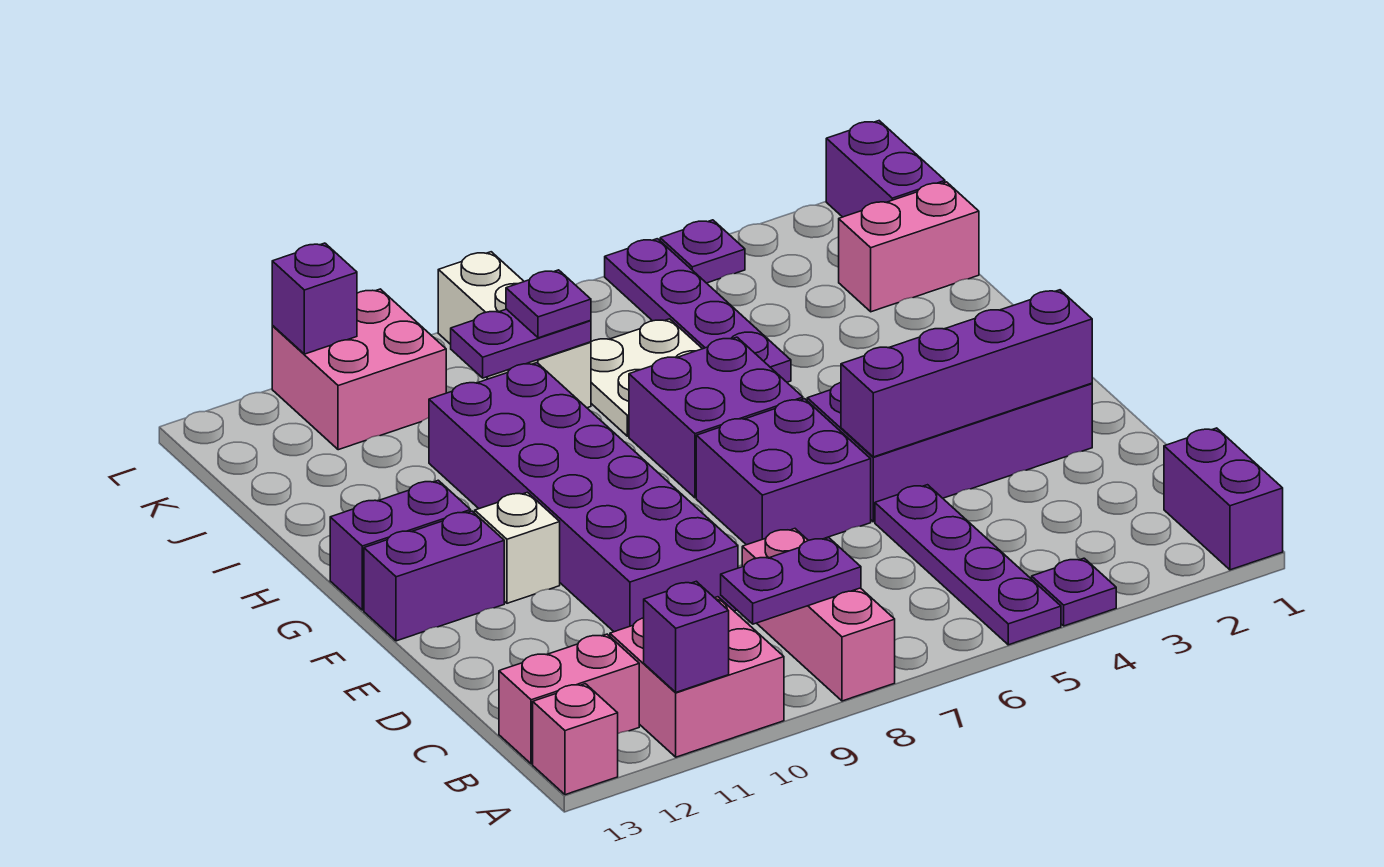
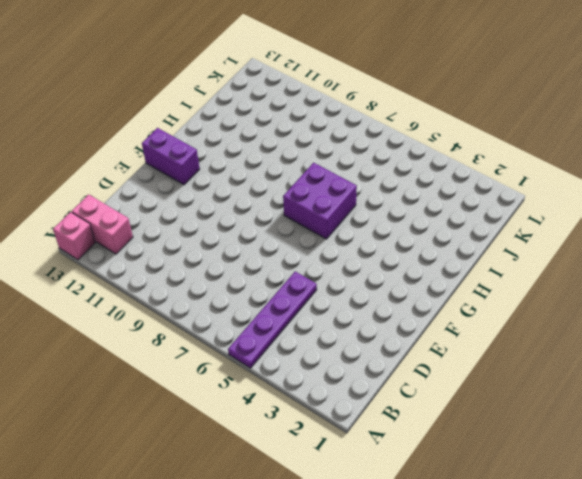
none -> purple 1x2 brick [1164,428,1283,570]
none -> purple 1x1 plate [1032,558,1116,626]
none -> pink 1x3 brick [742,529,895,701]

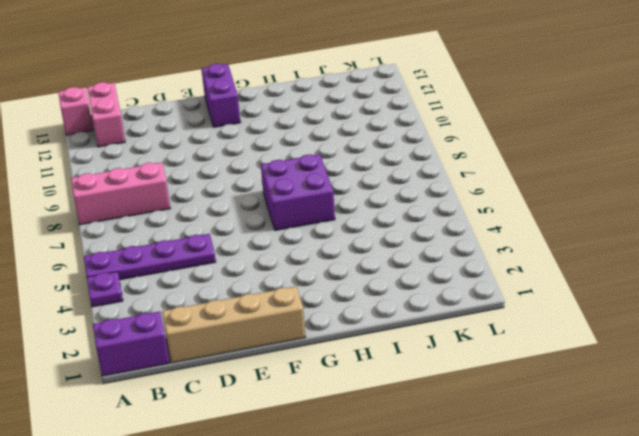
tan 1x4 brick [162,286,306,363] -> none
none -> pink 2x2 brick [610,597,784,757]
none -> purple 2x6 brick [429,363,738,632]
none -> purple 2x4 brick [807,383,1092,522]

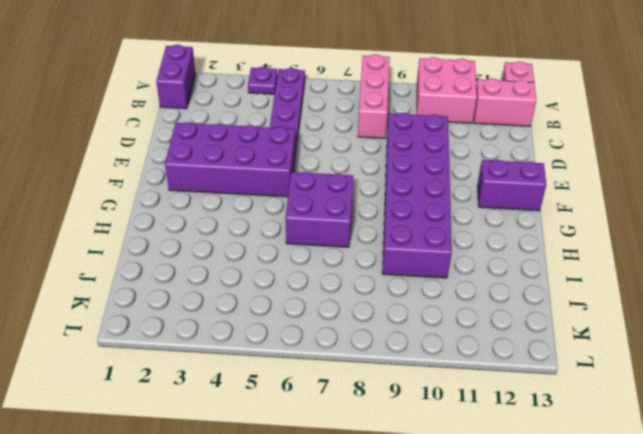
none -> purple 2x2 brick [696,399,871,545]
none -> white 1x1 brick [475,492,560,603]
none -> purple 1x2 brick [330,480,471,610]

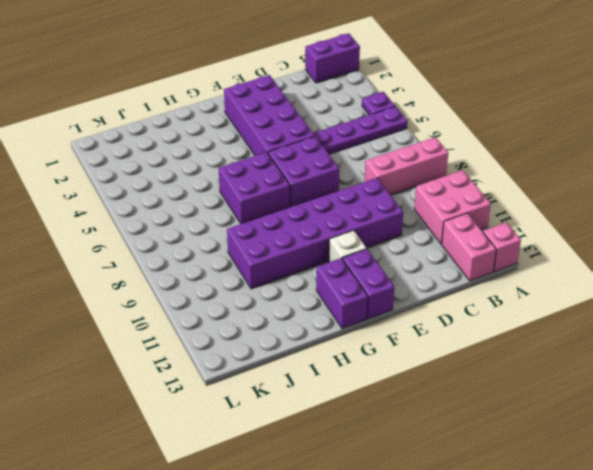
none -> purple 1x4 plate [605,239,791,382]
none -> white 2x2 plate [591,319,702,436]
none -> pink 1x2 brick [839,182,979,312]

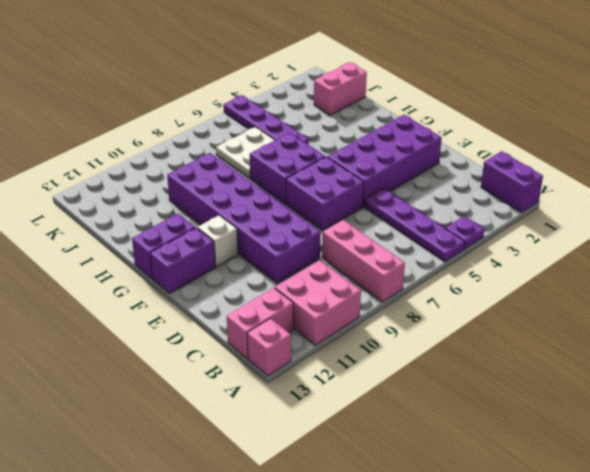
none -> white 1x3 brick [438,252,591,408]
none -> purple 1x2 brick [826,121,945,217]
none -> pink 2x2 brick [272,289,446,450]

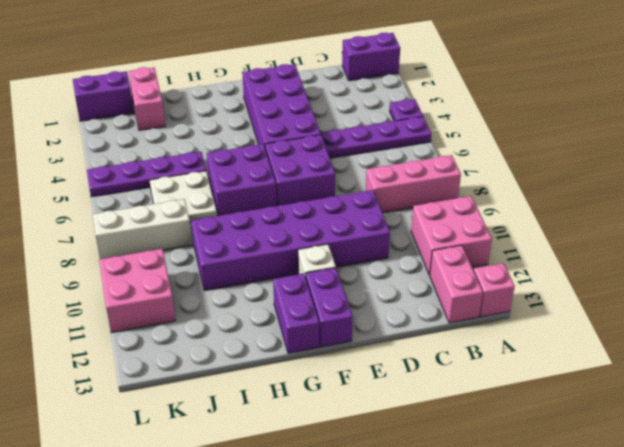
none -> purple 1x1 plate [660,220,745,283]
none -> purple 1x1 brick [644,581,729,692]
none -> purple 1x2 plate [721,538,861,624]

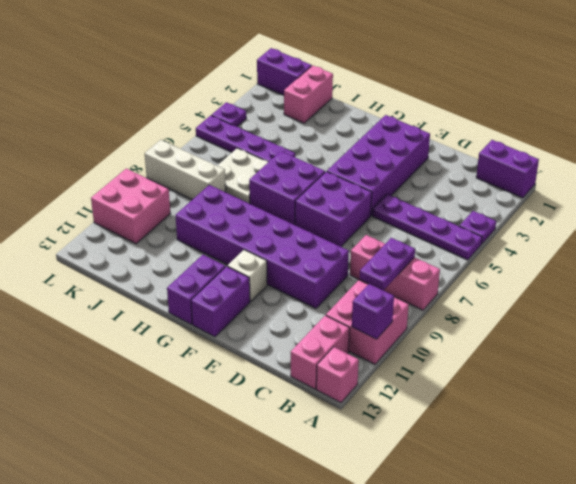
none -> purple 1x4 brick [841,290,1092,457]
none -> purple 1x2 plate [451,309,591,378]
none -> purple 1x1 brick [272,243,357,354]

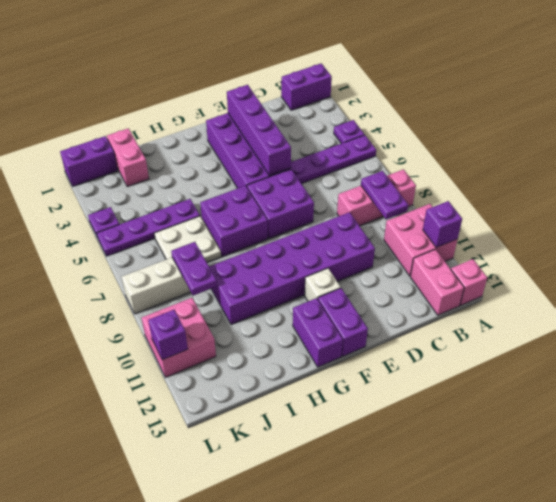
none -> purple 1x1 plate [506,270,591,338]

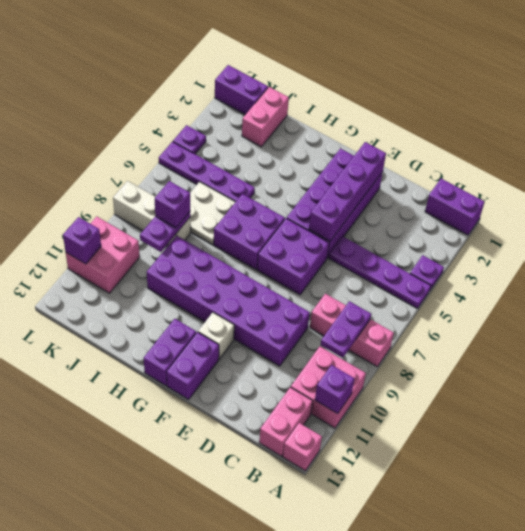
purple 1x1 brick [155,181,190,228] -> purple 1x1 plate [506,270,591,338]

